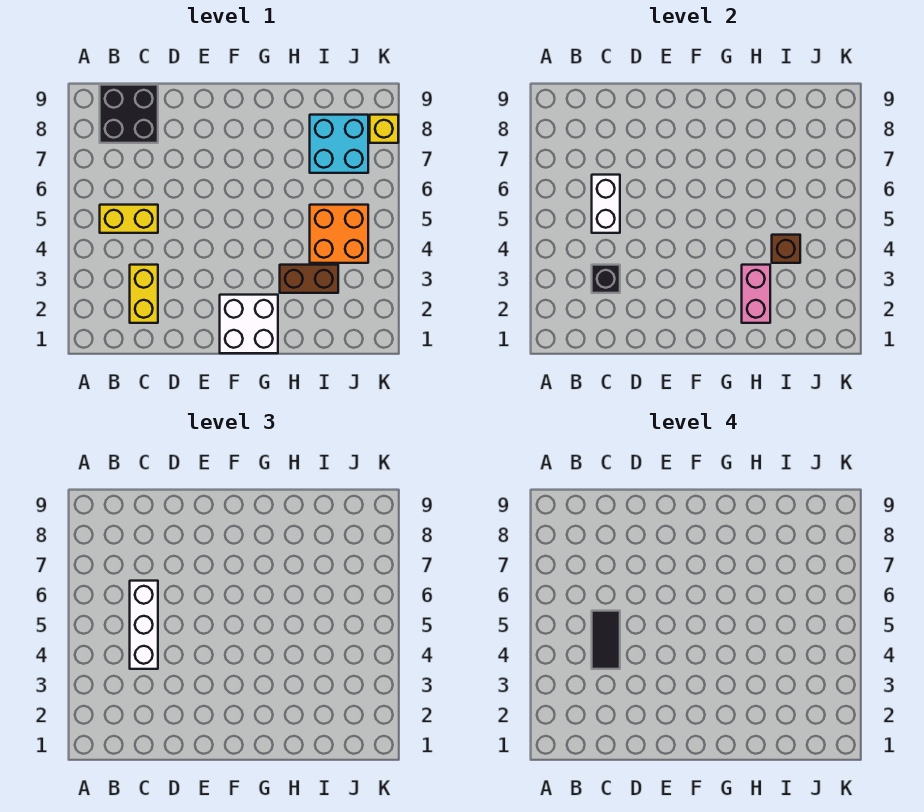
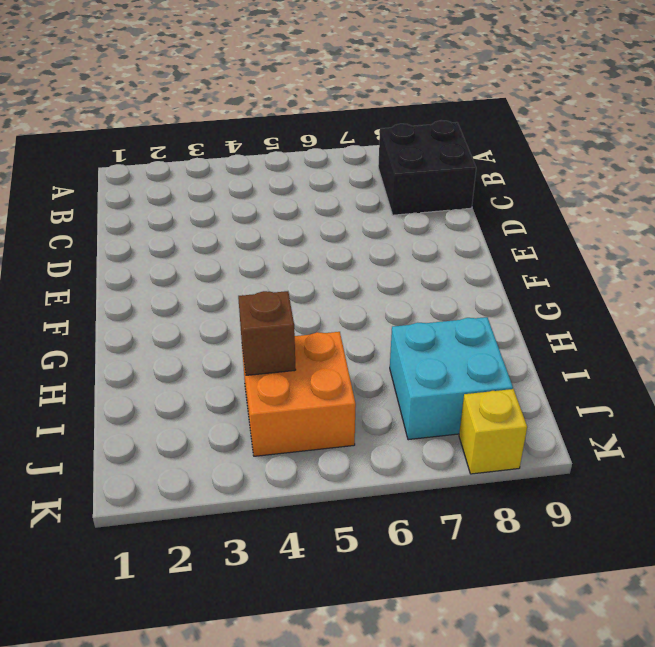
none -> yellow 1x2 brick [100,205,158,233]
none -> yellow 1x2 brick [130,265,158,323]
none -> white 2x2 brick [220,295,278,353]

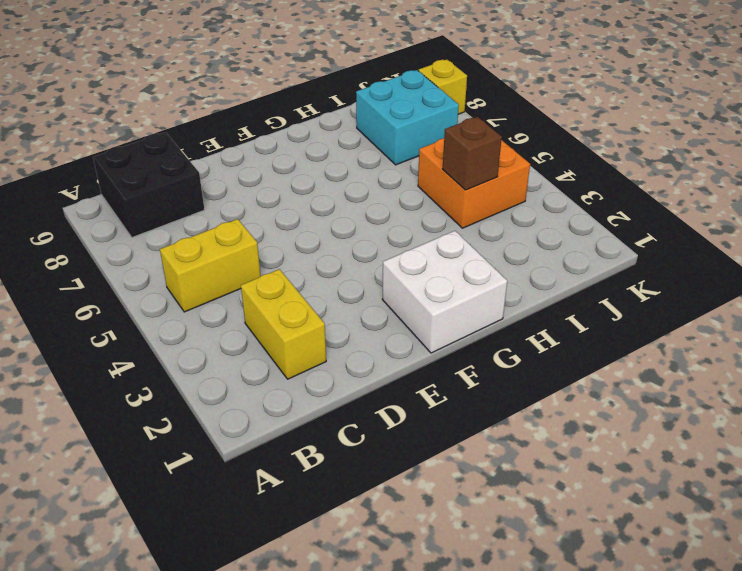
none -> brown 1x2 brick [280,265,338,293]
none -> black 1x1 brick [592,265,620,293]
none -> white 1x2 brick [592,175,620,233]

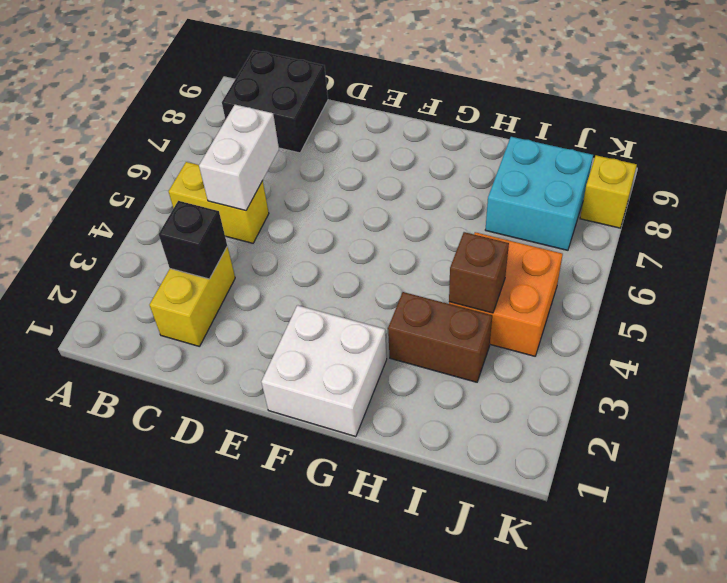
none -> pink 1x2 brick [742,265,770,323]
none -> white 1x3 brick [130,581,158,669]
none -> black 1x2 tile [592,611,620,669]

